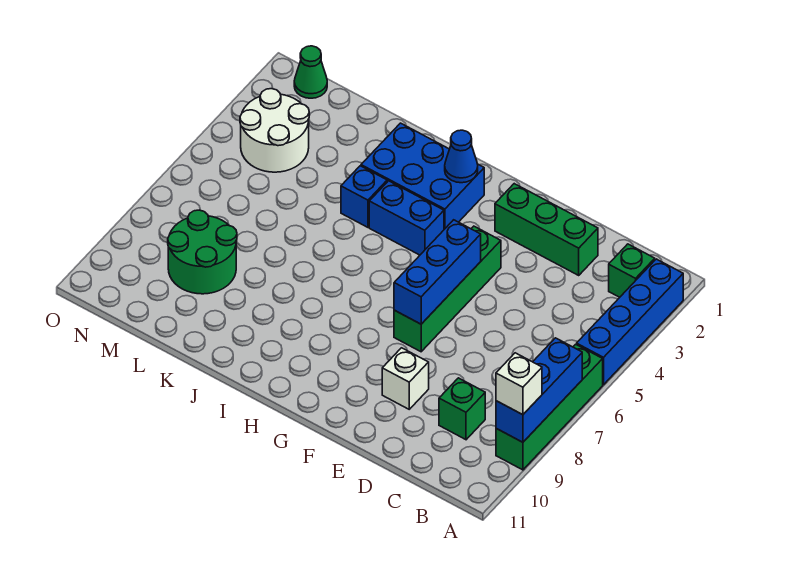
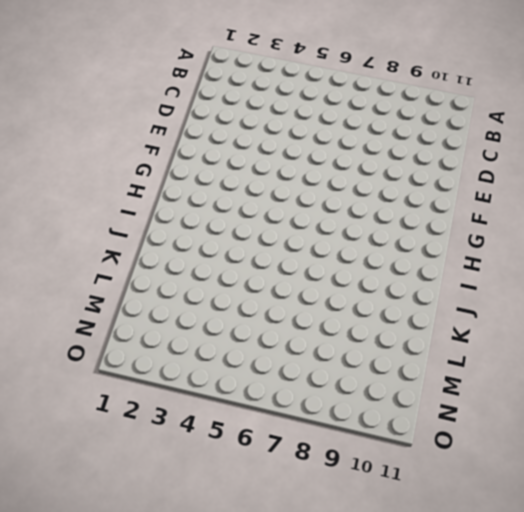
none -> blue 1x4 brick [577,259,683,385]
none -> green 1x4 brick [496,344,603,470]
none -> green 1x1 brick [609,244,655,297]

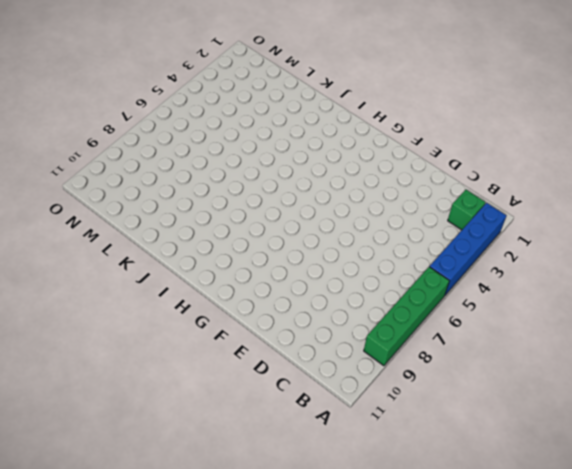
none -> green 1x1 brick [439,378,485,440]
none -> green 1x3 brick [495,184,598,275]
none -> white 1x1 brick [382,348,429,409]

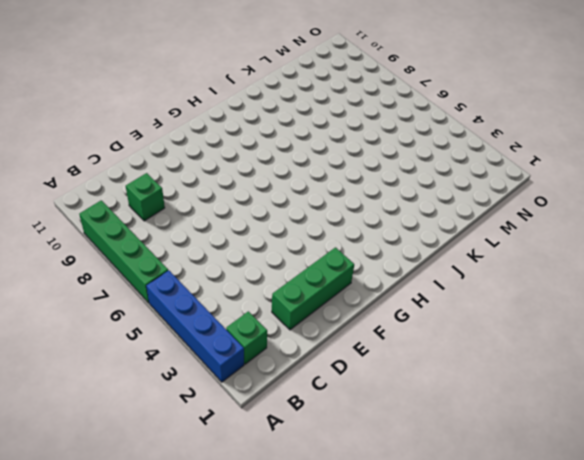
none -> white 1x1 brick [382,348,429,409]
none -> green 1x4 brick [394,226,501,352]
none -> blue 2x3 brick [361,123,484,229]

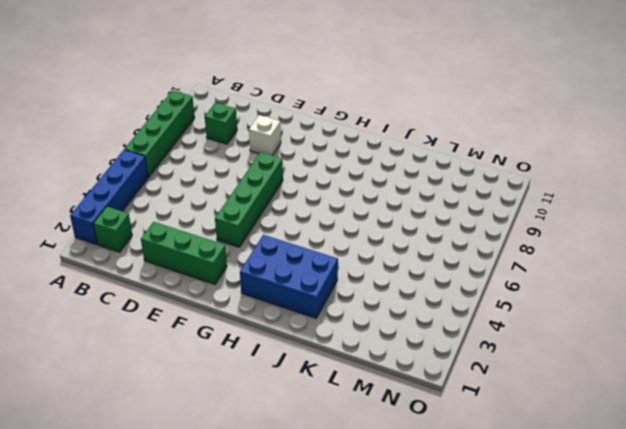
none -> blue 1x2 brick [369,181,444,255]
none -> blue 1x1 brick [341,166,387,227]
none -> green 2x2 round brick [168,210,237,294]

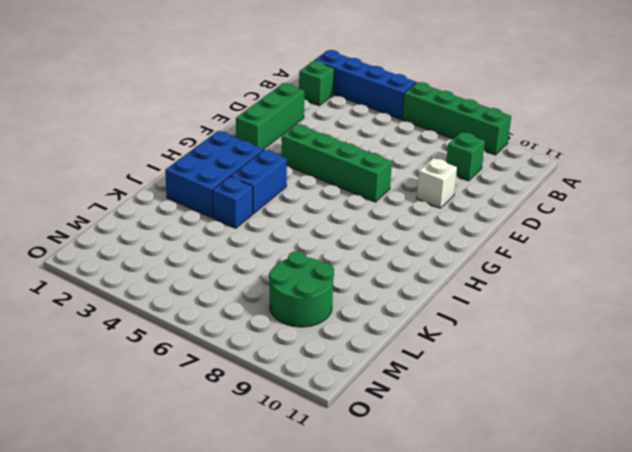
none -> white 2x2 round brick [240,89,309,172]
none -> green 1x1 cone [294,46,327,98]
none -> blue 1x3 brick [496,338,582,442]

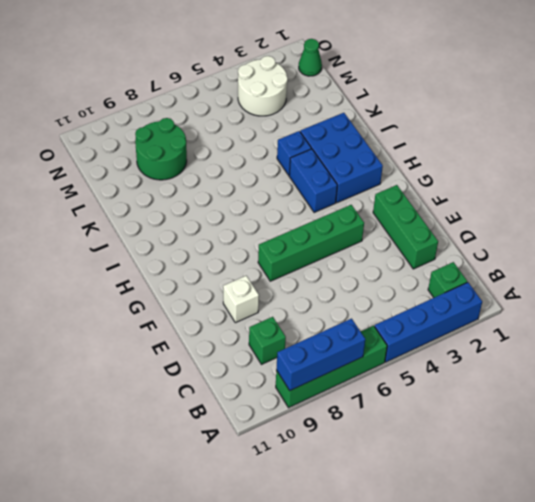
none -> blue 1x3 brick [394,220,481,324]
none -> blue 1x1 cone [445,130,478,183]
none -> white 1x1 brick [496,353,542,415]

